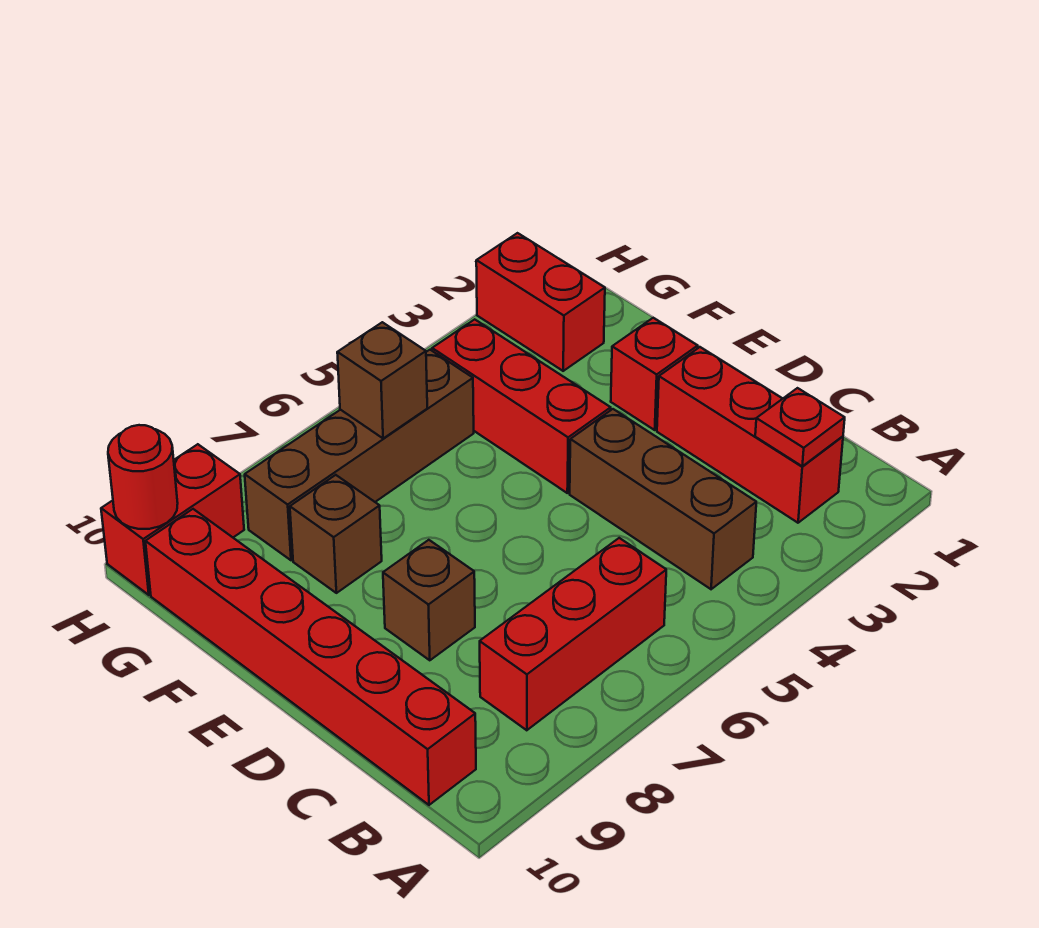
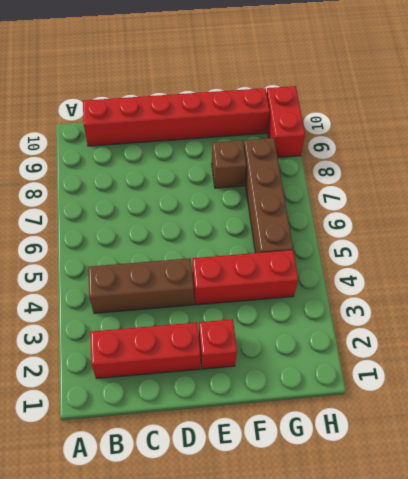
none -> red 1x3 brick [480,538,666,730]
none -> brown 1x1 brick [383,540,475,660]
none -> red 1x2 brick [476,233,605,371]

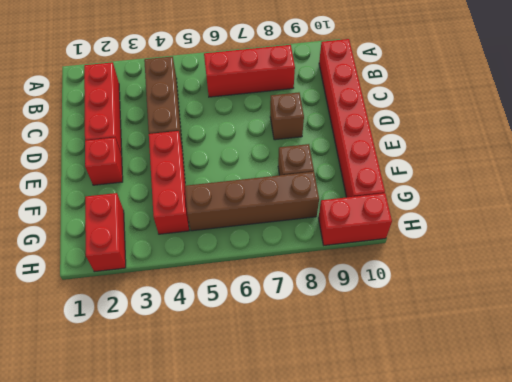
none -> red 1x1 plate [755,388,845,466]
none -> brown 1x1 brick [337,322,427,438]
none -> red 1x1 round brick [108,425,178,529]

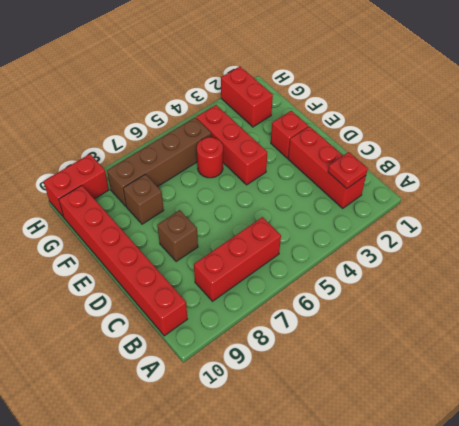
red 1x1 round brick [197,137,223,178] -> red 1x1 round brick moved to [108,425,178,529]
none -> brown 1x3 brick [570,409,756,589]
none -> brown 1x1 brick [337,322,427,438]

